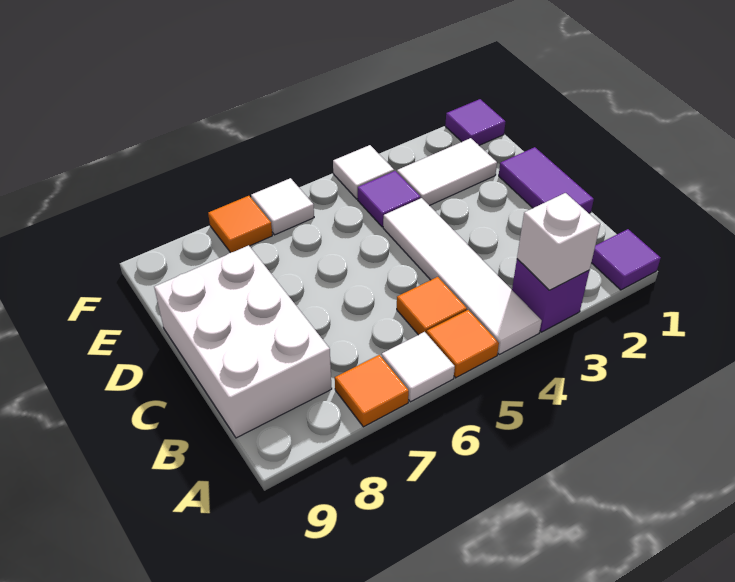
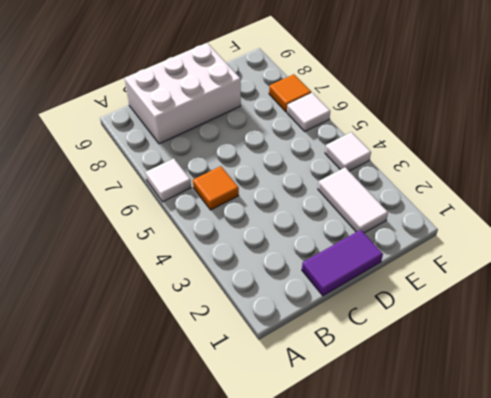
none -> purple 1x1 tile [591,229,661,290]
none -> purple 1x1 brick [512,259,589,332]
none -> white 1x4 tile [383,198,542,354]

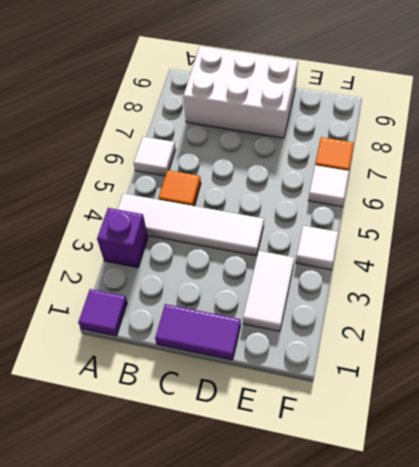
none -> orange 1x1 tile [427,310,499,378]
none -> orange 1x1 tile [335,355,409,427]
none -> purple 1x1 tile [358,171,420,227]

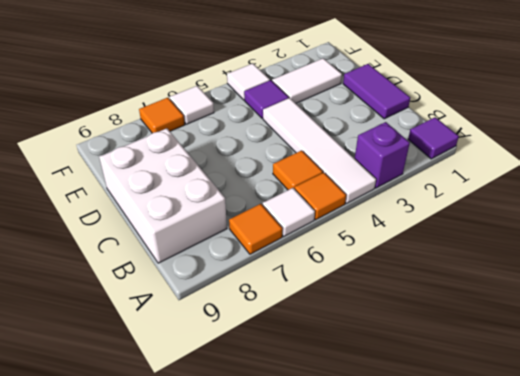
none -> purple 1x1 tile [445,99,506,145]
none -> white 1x1 brick [517,193,600,290]

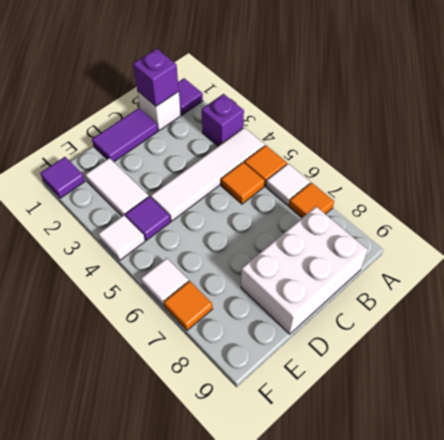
white 1x1 brick [137,91,181,131] -> white 1x1 brick moved to [517,193,600,290]
purple 1x1 brick [133,49,179,106] -> none

